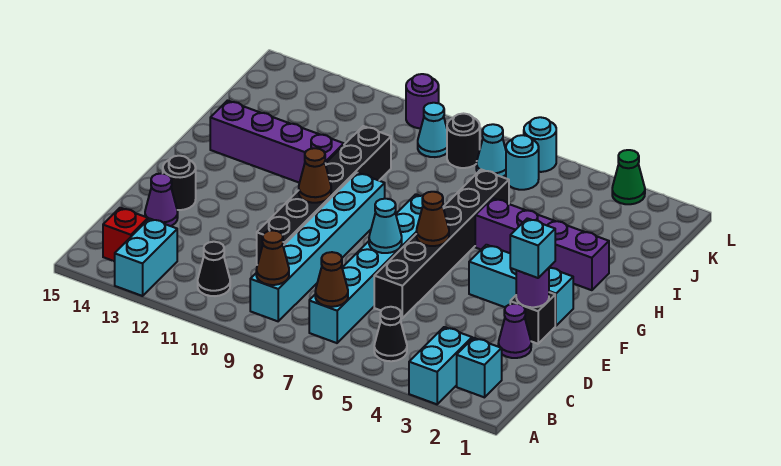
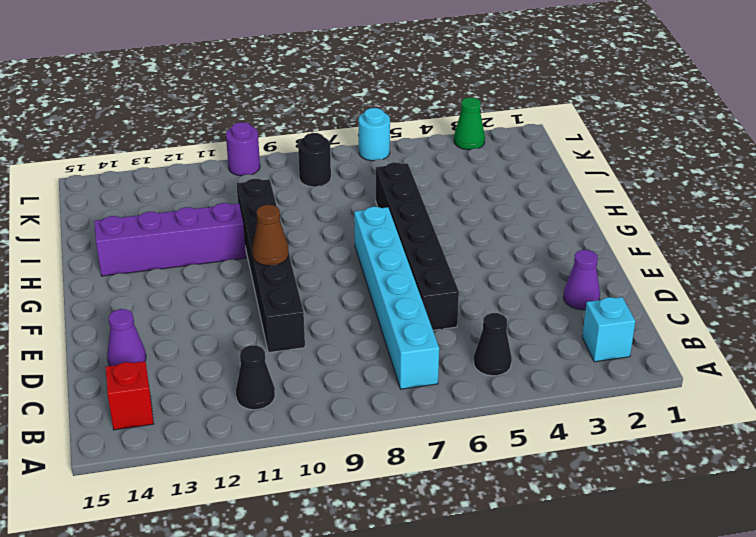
none -> cyan 1x2 brick [409,327,472,404]
none -> cyan 1x2 brick [114,219,177,296]
none -> cyan 1x6 brick [250,173,385,321]
none -> black 1x1 brick [510,292,555,344]

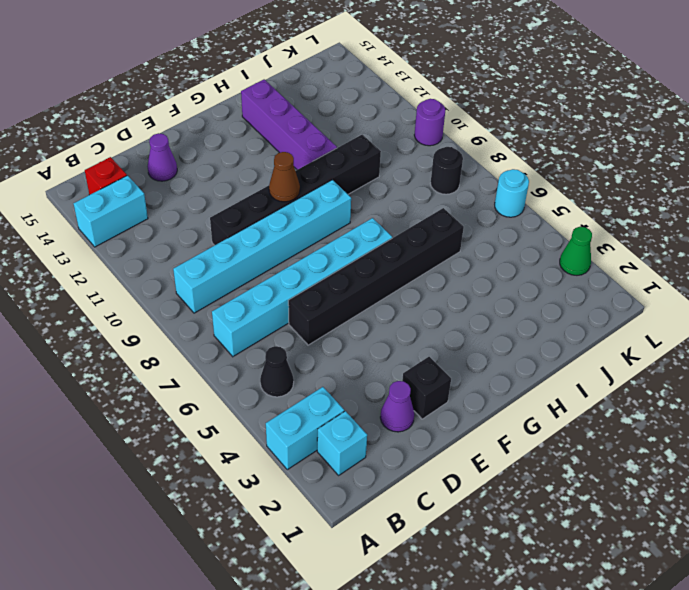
none -> black 1x1 cone [198,242,230,296]
none -> black 1x1 round brick [163,156,196,210]
none -> cyan 1x3 brick [469,245,573,326]
none -> purple 1x4 brick [475,198,609,290]

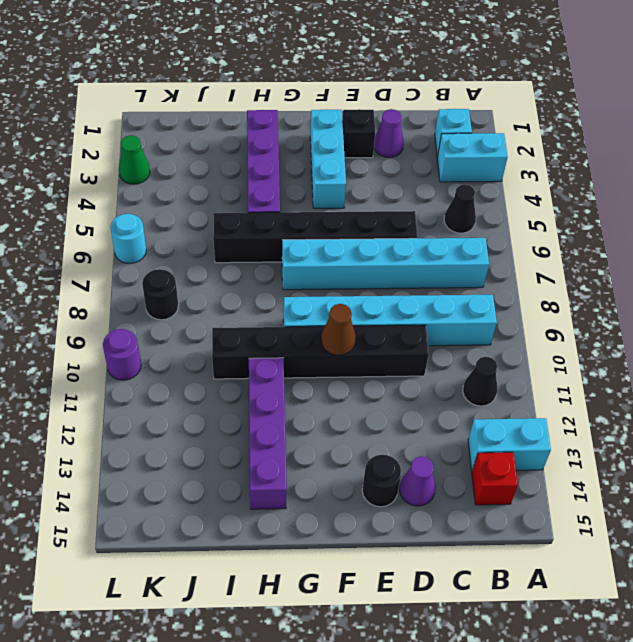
none -> cyan 1x1 round brick [506,135,539,190]
none -> cyan 1x1 cone [476,124,506,177]
none -> cyan 1x1 cone [418,103,447,157]
none -> brown 1x1 cone [315,252,348,307]

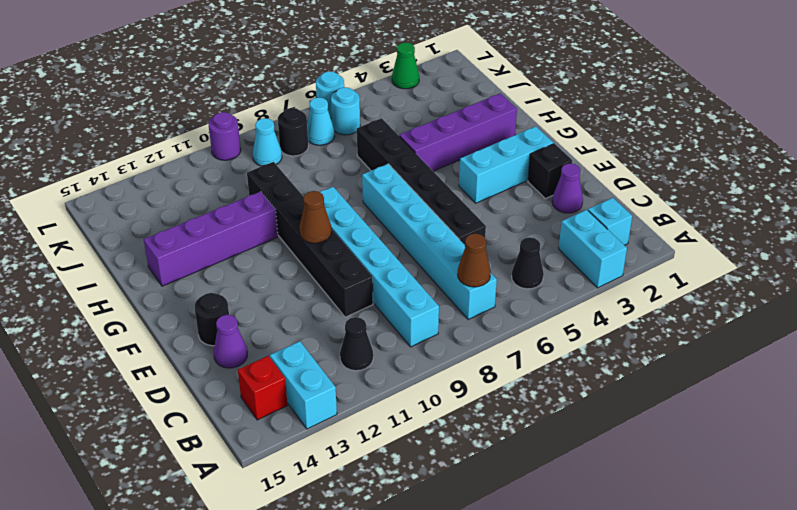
none -> brown 1x1 cone [256,231,289,285]
none -> purple 1x1 round brick [516,268,549,307]
none -> cyan 1x1 cone [369,199,402,253]
none -> brown 1x1 cone [416,192,449,246]

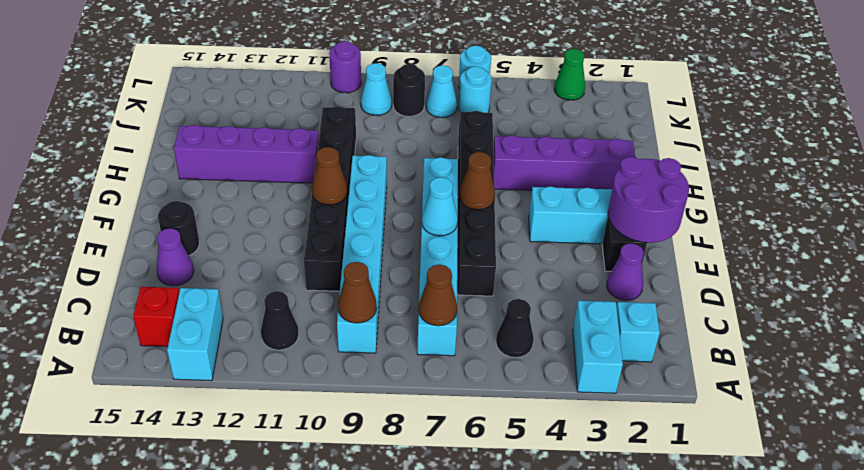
purple 2x2 round brick [608,157,689,243] -> purple 1x1 round brick [516,268,549,307]
none -> cyan 1x1 brick [510,218,555,278]

